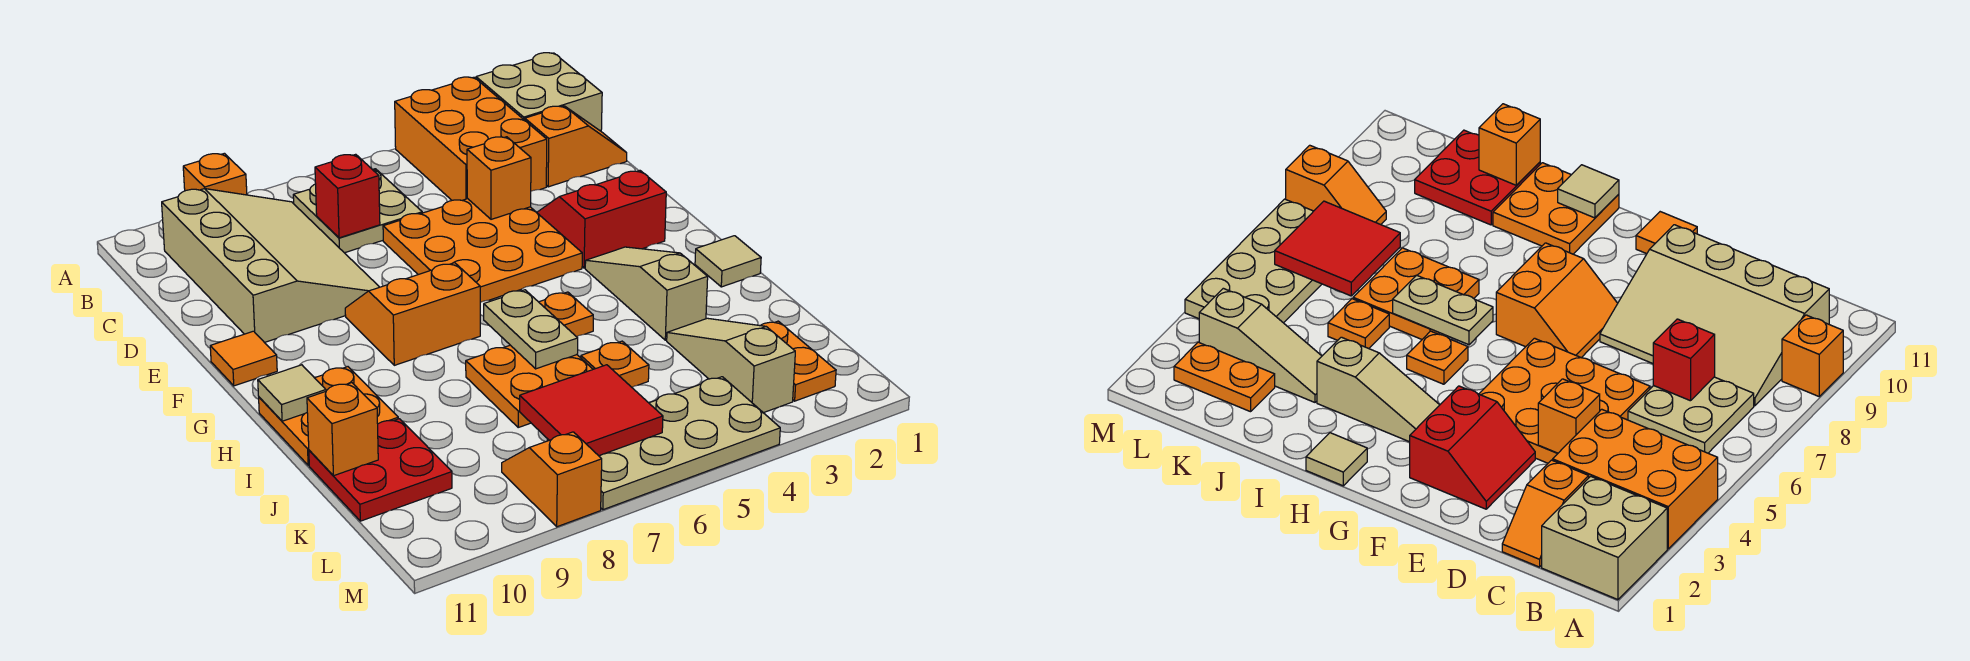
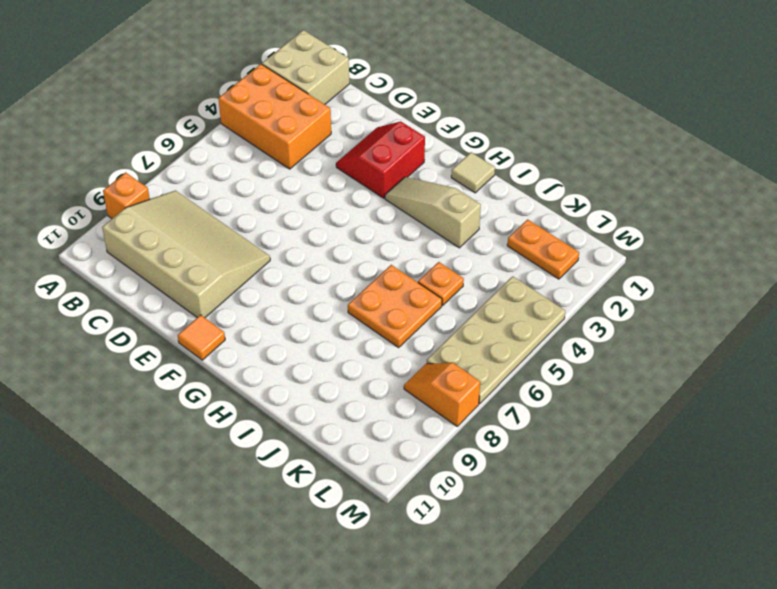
none -> tan 2x2 plate [293,169,422,253]
none -> orange 1x2 slope [525,106,627,187]
none -> orange 3x3 plate [383,199,582,302]

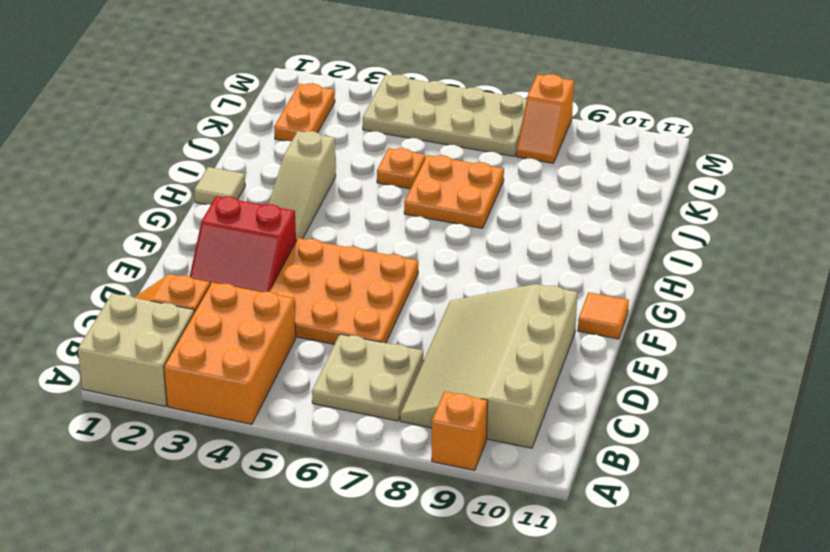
none -> orange 2x2 slope [345,263,480,365]
none -> orange 1x1 plate [539,292,593,337]
none -> orange 2x2 plate [259,367,398,465]

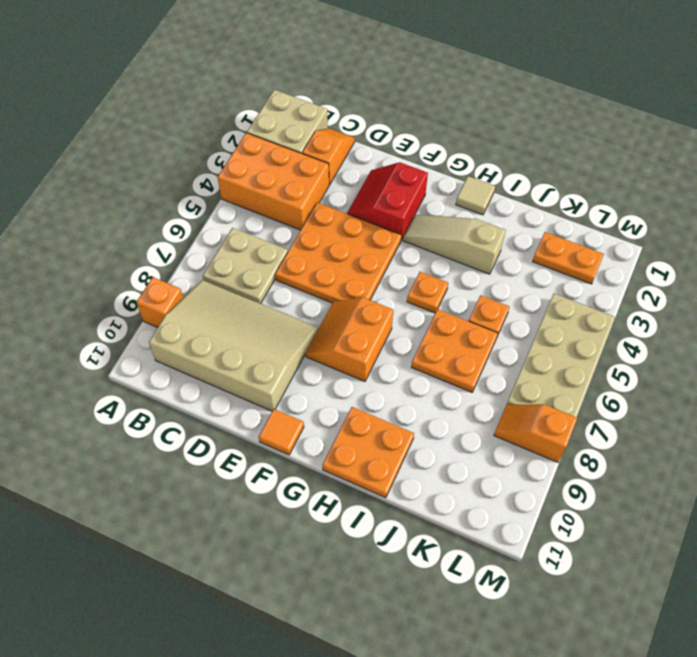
none -> tan 1x3 slope [667,318,795,413]
none -> red 2x2 plate [309,419,452,521]
none -> red 1x1 brick [315,154,380,238]

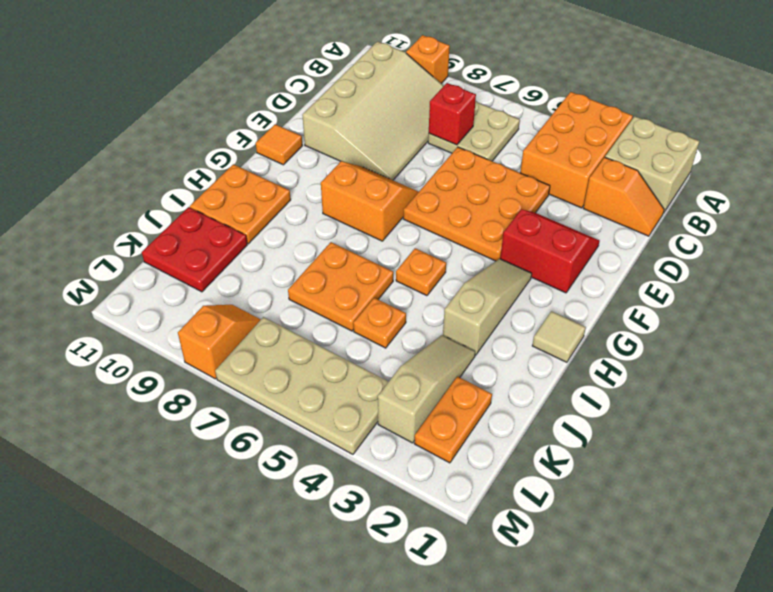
none -> orange 1x1 brick [467,137,531,219]
none -> tan 1x2 plate [484,290,578,369]
none -> tan 1x1 tile [258,365,326,421]

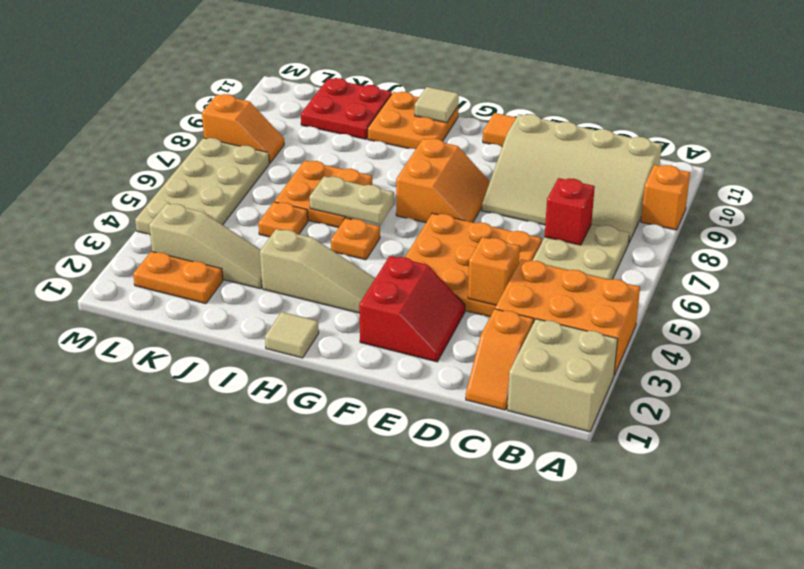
none -> orange 1x1 brick [307,383,378,476]
none -> red 2x2 tile [520,365,663,456]

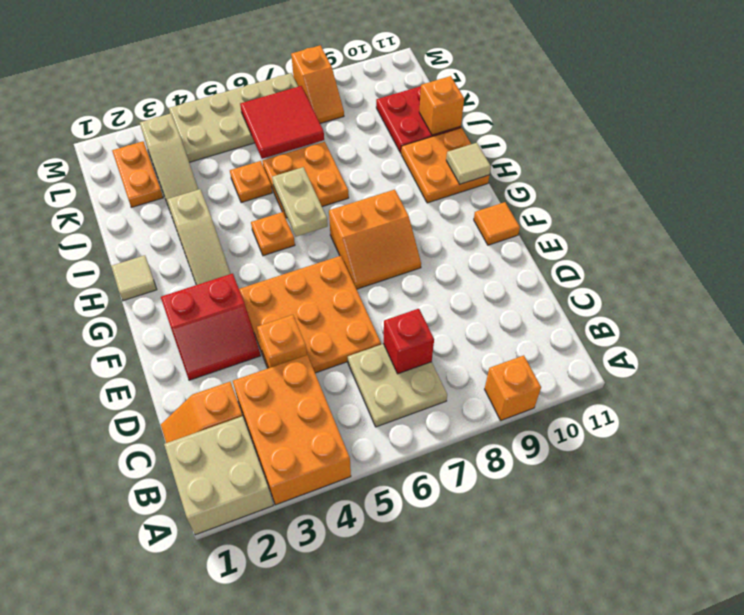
none -> tan 3x4 slope [162,189,379,343]

